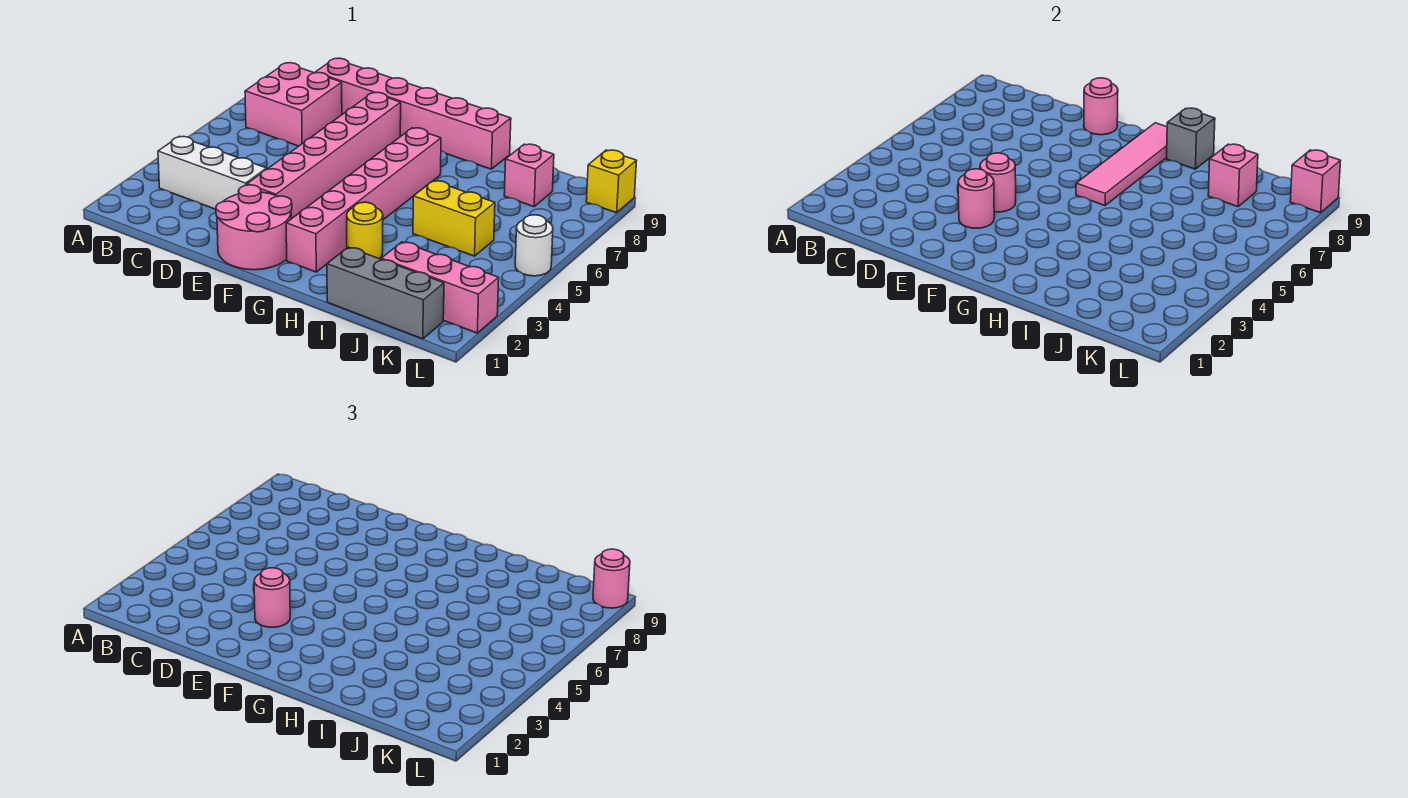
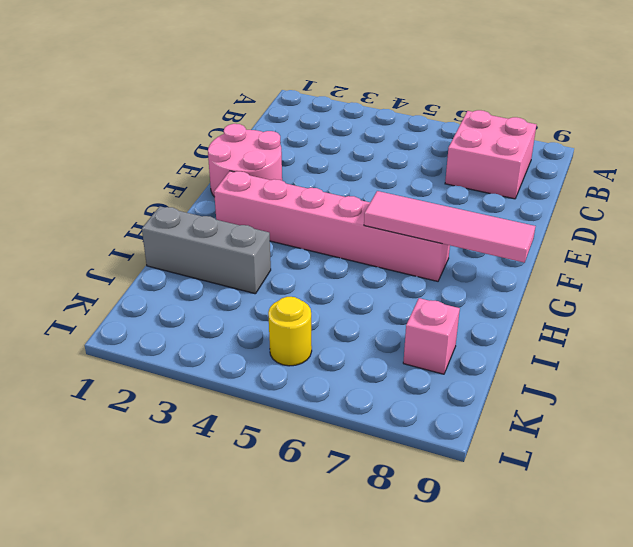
grey 1x3 brick [142,206,271,294] -> grey 1x3 brick turned to [327,247,444,339]
yellow 1x1 round brick [268,297,312,366] -> yellow 1x1 round brick moved to [347,202,383,259]
none -> white 1x3 brick [158,136,267,209]
none -> pink 1x6 brick [315,58,511,169]
none -> pink 1x6 brick [247,92,401,219]

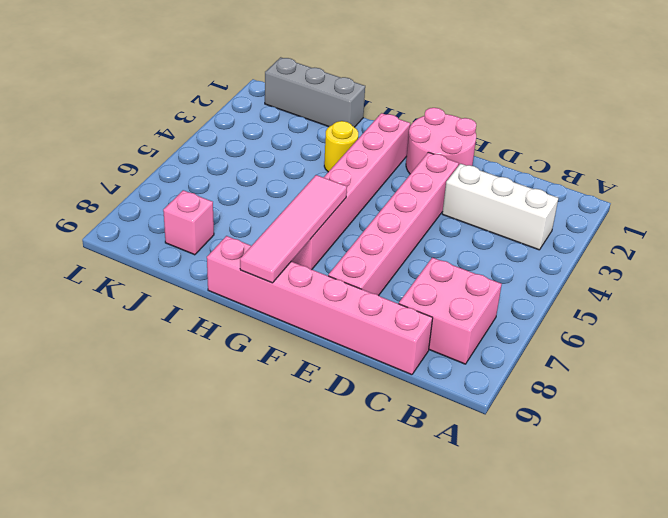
none -> yellow 1x2 brick [413,181,495,256]
none -> pink 1x3 brick [381,242,499,333]
none -> white 1x1 round brick [515,215,553,276]

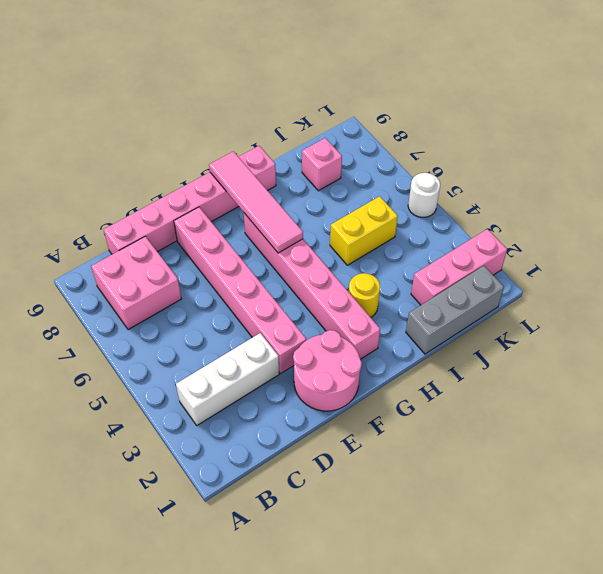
none -> yellow 1x1 brick [586,150,636,213]
none -> pink 1x1 round brick [958,169,994,228]
none -> pink 1x1 round brick [980,153,1016,212]

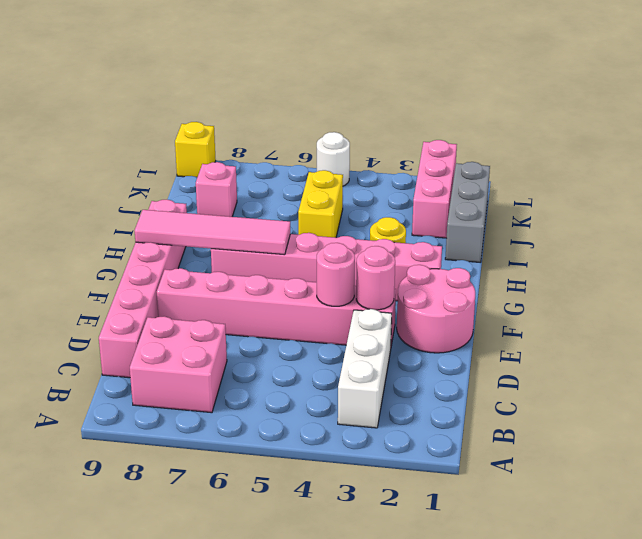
none -> pink 1x1 round brick [1084,78,1118,135]
none -> grey 1x1 brick [1167,108,1215,169]
none -> pink 1x1 brick [1208,144,1258,207]

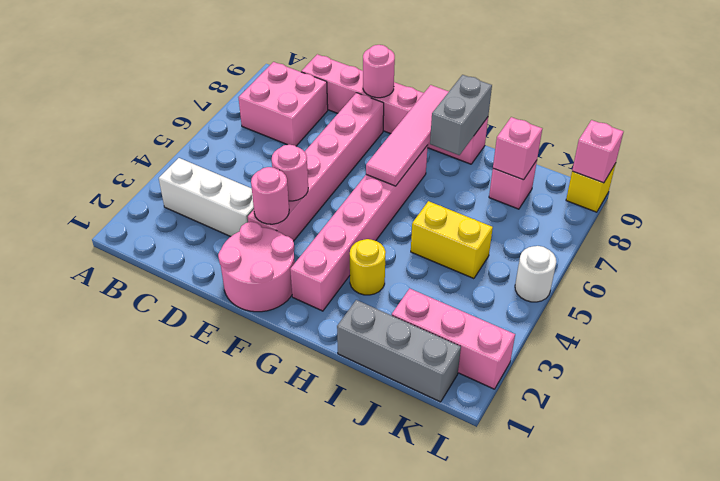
grey 1x2 brick [430,75,492,155] -> grey 1x1 brick [1167,108,1215,169]
none -> pink 1x1 round brick [254,568,290,627]
none -> pink 1x1 round brick [593,549,630,608]

